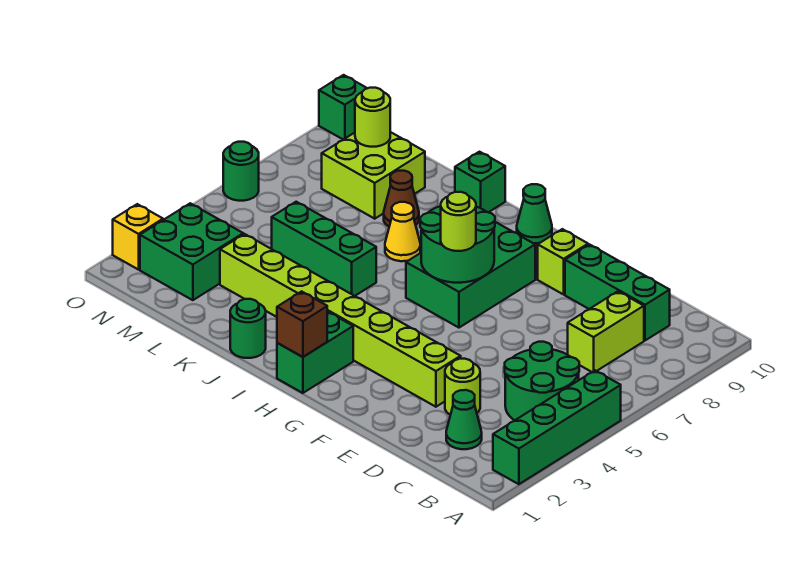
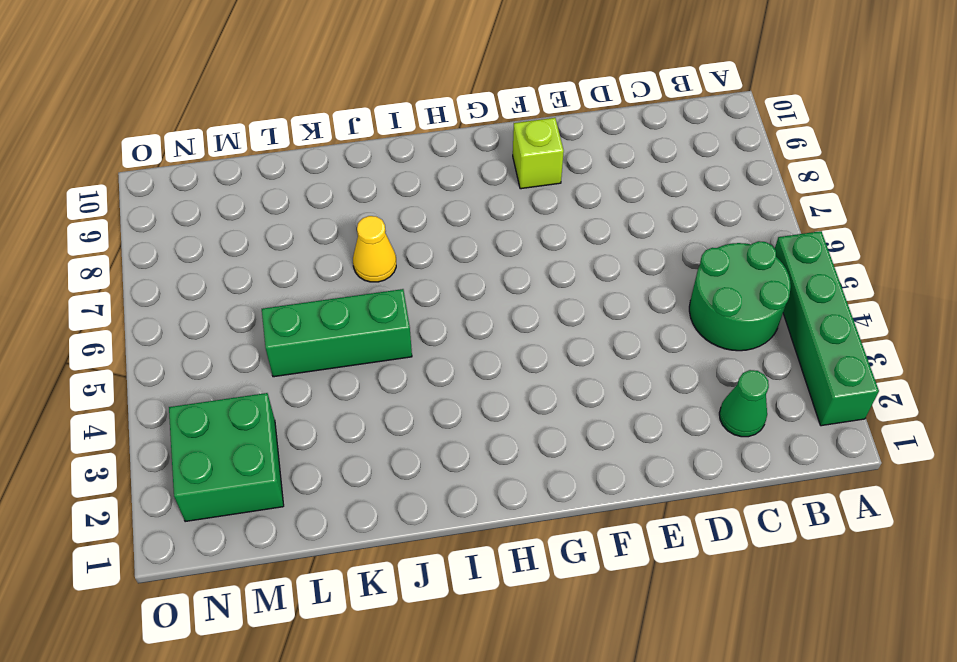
none -> lime 1x2 brick [568,291,644,372]
none -> green 1x3 brick [565,244,670,340]
none -> lime 1x1 round brick [445,359,480,415]

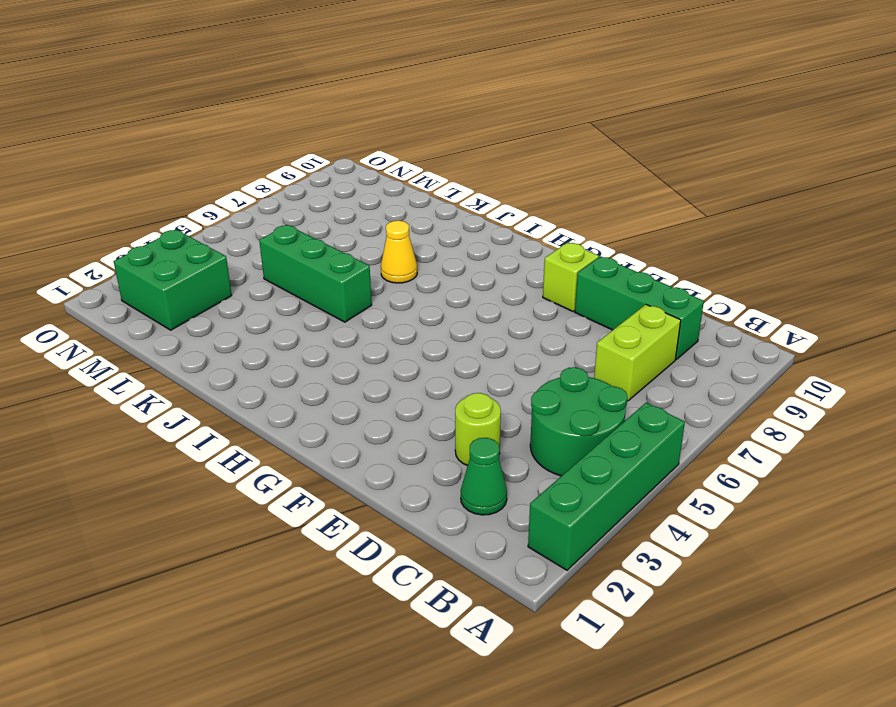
none -> lime 1x8 brick [220,234,461,407]
none -> green 2x3 brick [406,222,535,328]
none -> green 1x2 brick [277,311,353,393]

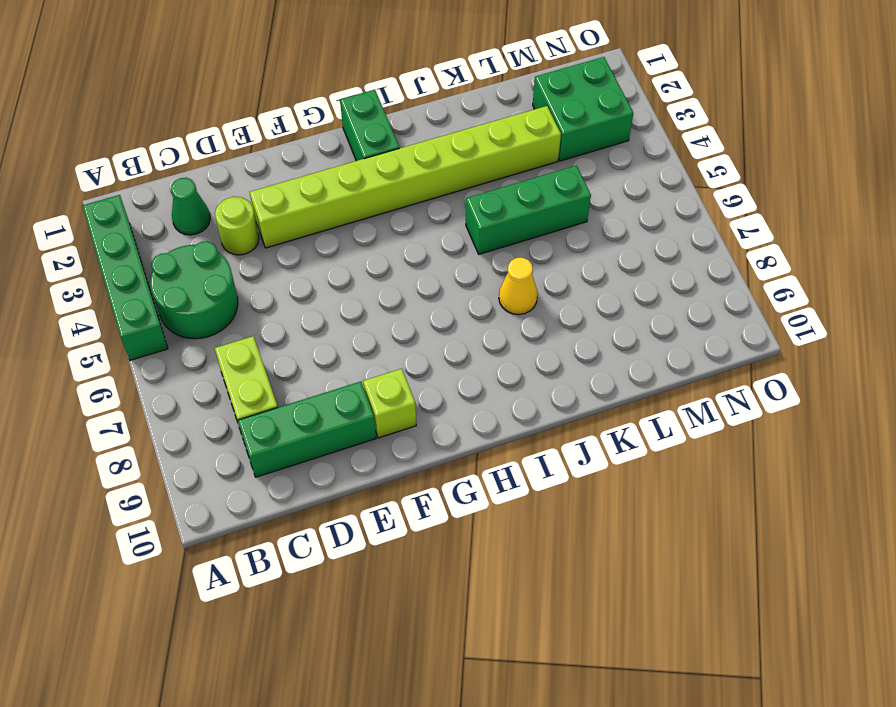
none -> green 2x3 brick [406,222,535,328]
none -> green 1x1 cone [517,184,552,243]
none -> green 1x1 round brick [230,299,266,358]

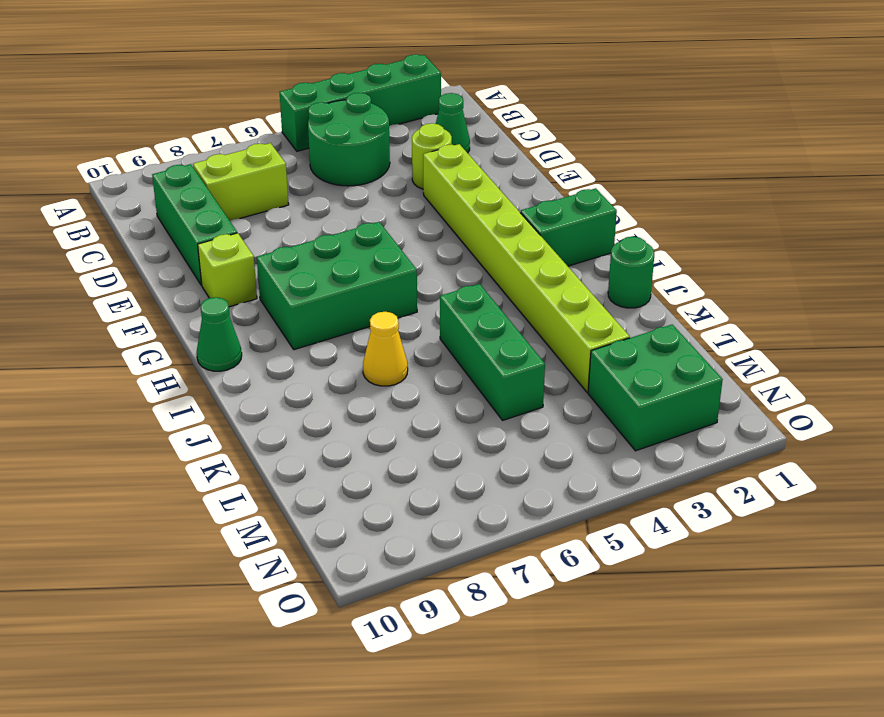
none -> green 1x1 brick [455,152,505,212]
none -> brown 1x1 cone [384,171,419,226]
none -> lime 2x2 brick [322,132,425,219]

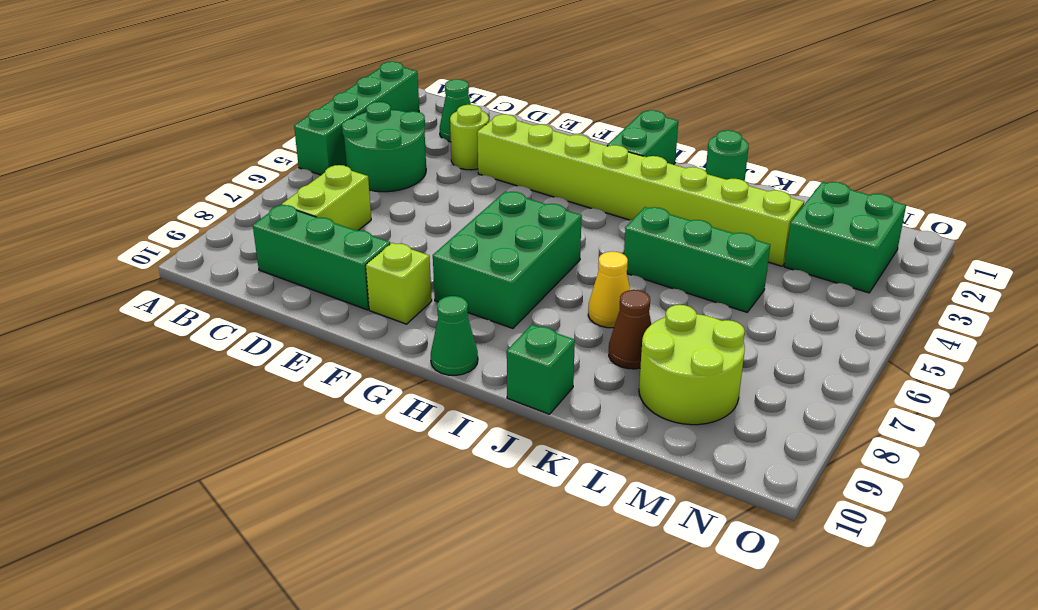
lime 2x2 round brick [639,305,745,425] -> lime 2x2 brick [322,132,425,219]
none -> yellow 1x1 brick [113,204,163,270]
none -> green 1x1 round brick [223,142,259,201]
none -> green 1x1 brick [319,75,367,140]

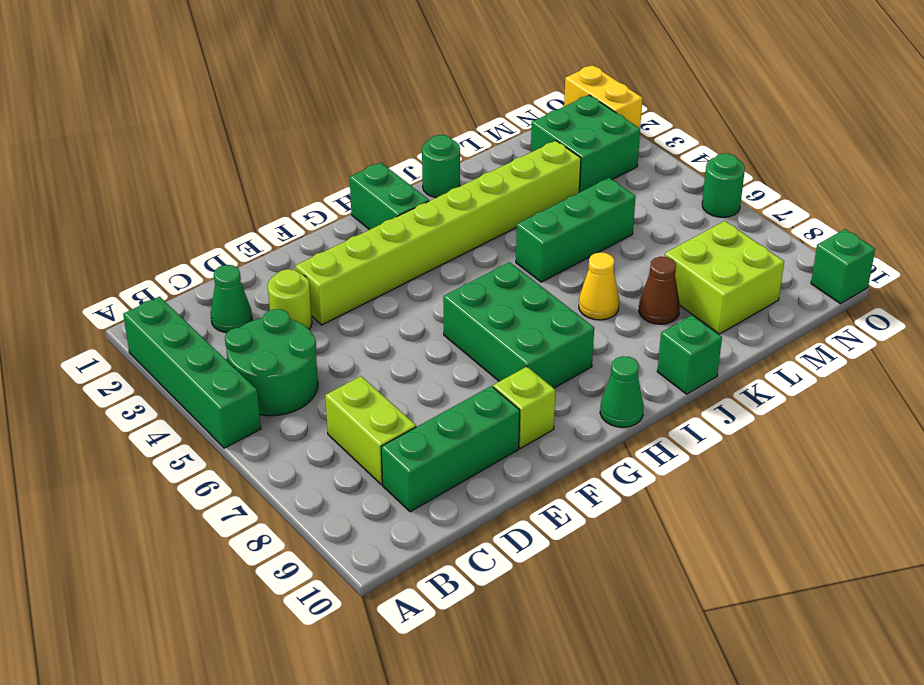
yellow 1x2 brick [564,65,642,128] -> yellow 1x1 brick [113,204,163,270]
none -> green 2x2 round brick [420,206,495,283]
none -> brown 1x1 brick [277,291,327,357]
none -> lime 1x1 round brick [355,88,390,147]

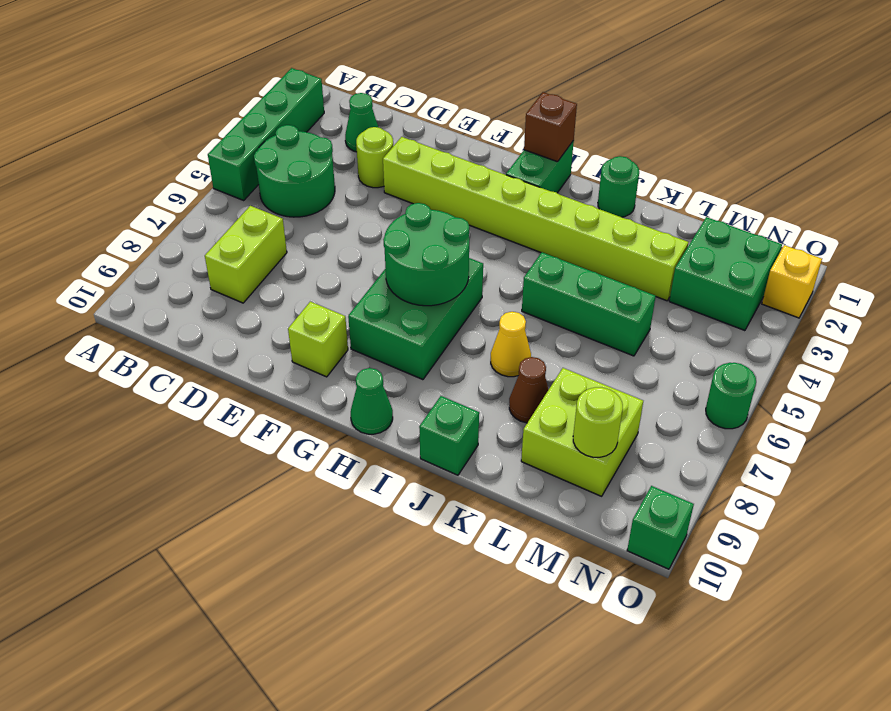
none -> green 1x3 brick [565,244,670,340]
none -> lime 1x1 round brick [441,192,476,251]

